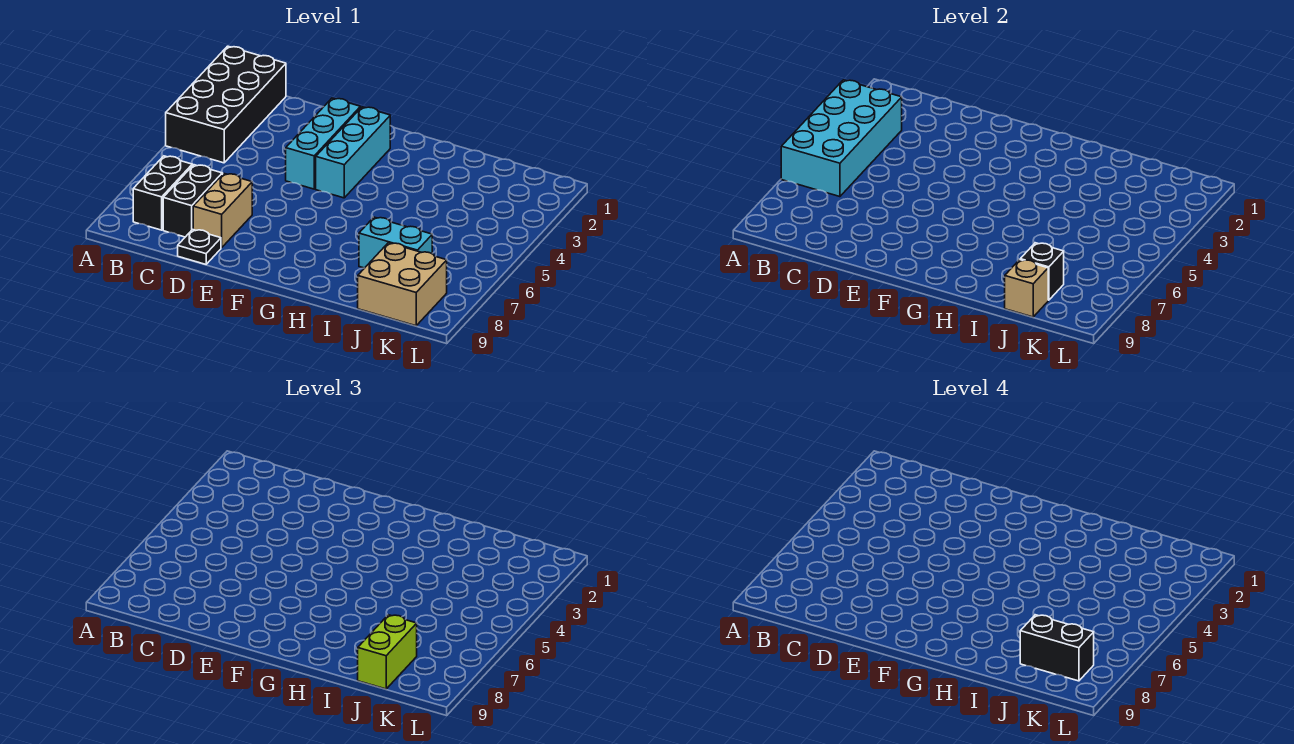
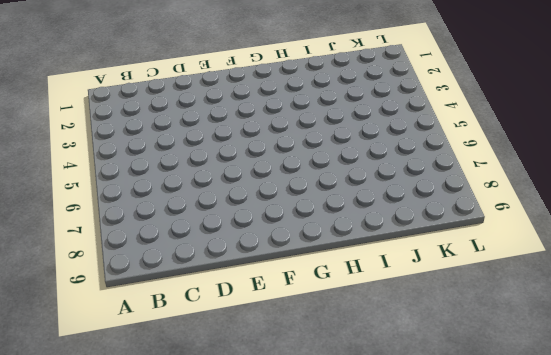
none -> black 2x4 brick [166,46,286,163]
none -> black 1x2 brick [133,156,192,230]
none -> black 1x2 brick [163,165,222,237]

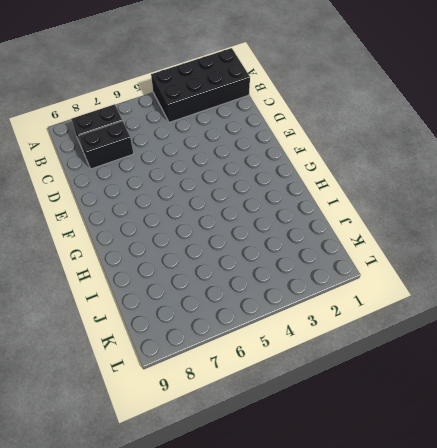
none -> tan 1x2 brick [193,174,252,248]
none -> black 1x1 plate [178,230,221,264]
none -> cyan 1x3 brick [286,98,360,189]

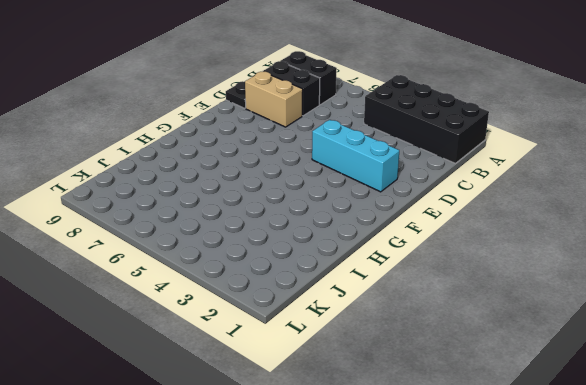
none -> cyan 1x3 brick [316,107,390,198]
none -> cyan 1x2 brick [359,217,432,268]
none -> tan 2x2 brick [358,243,447,326]

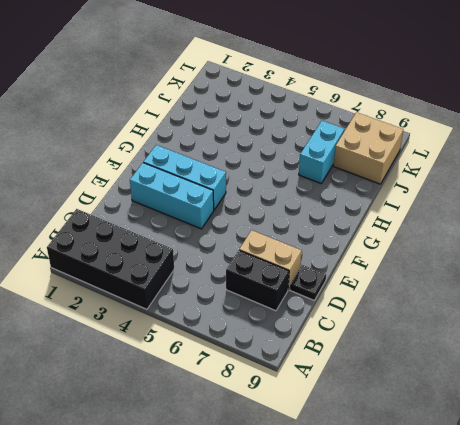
none -> black 1x2 brick [133,156,192,230]
none -> cyan 2x4 brick [781,80,902,197]
none -> black 1x1 brick [1020,243,1064,300]

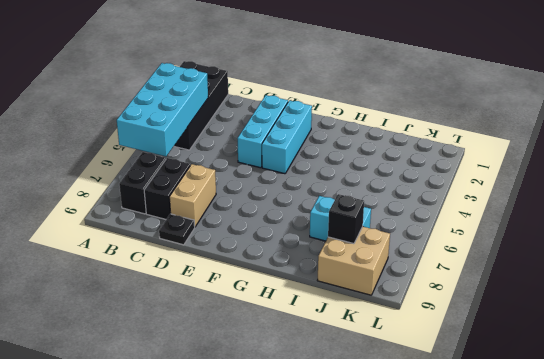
none -> tan 1x1 brick [1005,260,1048,317]
none -> lime 1x2 brick [358,615,417,689]
none -> black 1x2 brick [1020,615,1094,681]

